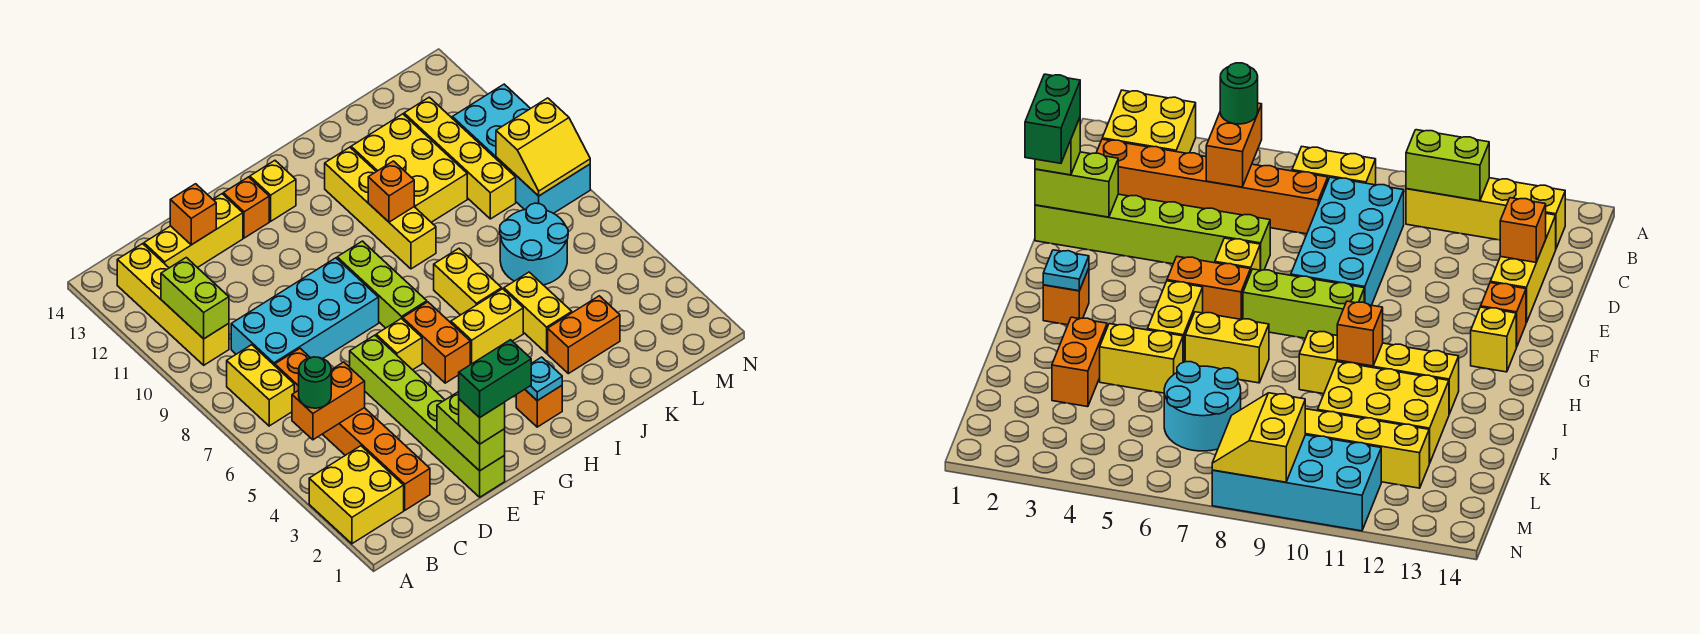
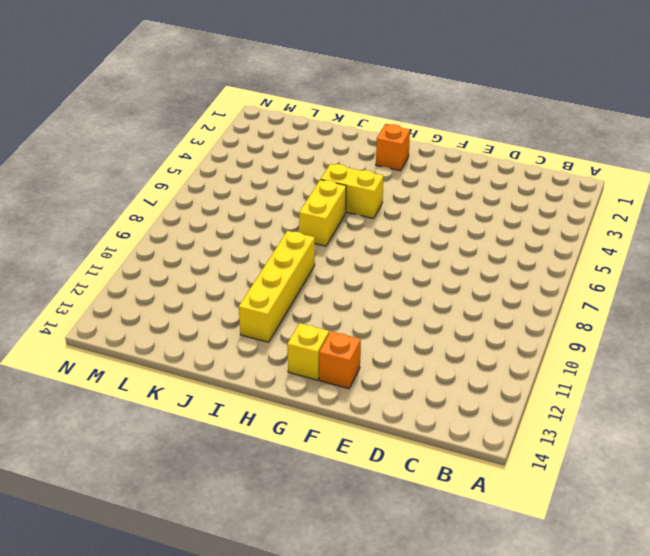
none -> yellow 2x2 brick [309,446,404,544]
none -> yellow 1x2 brick [227,345,294,426]
none -> yellow 1x4 brick [117,244,229,365]
none -> orange 1x6 brick [275,348,430,510]

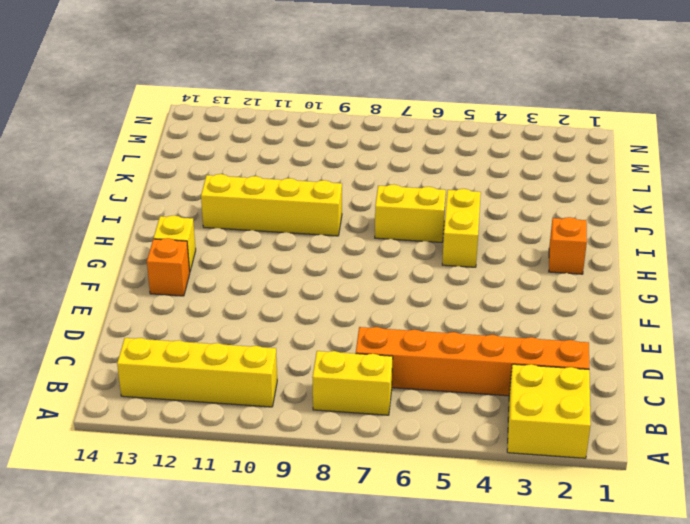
none -> cyan 2x4 brick [231,258,379,366]
none -> yellow 1x3 brick [144,194,243,268]
none -> lime 1x6 brick [350,335,505,497]
none -> yellow 1x1 brick [376,318,422,370]

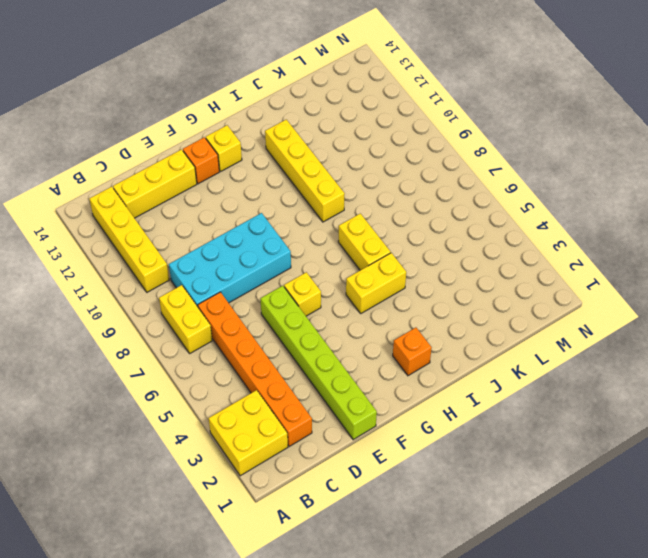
none -> orange 1x2 brick [403,302,470,383]
none -> lime 1x3 brick [337,241,427,328]
none -> orange 1x2 brick [548,296,620,374]
none -> yellow 1x2 brick [504,272,572,353]

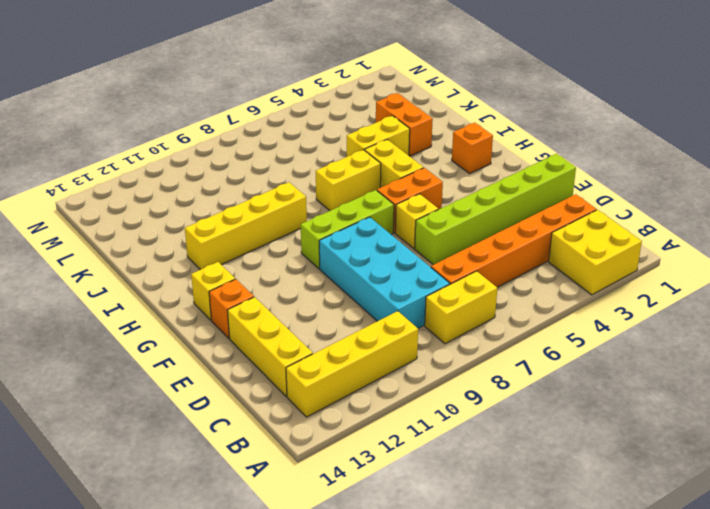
none -> yellow 2x3 brick [351,114,467,222]
none -> cyan 2x2 round brick [500,203,568,285]
none -> yellow 1x4 brick [404,97,516,219]
none -> cyan 2x4 brick [452,84,590,213]

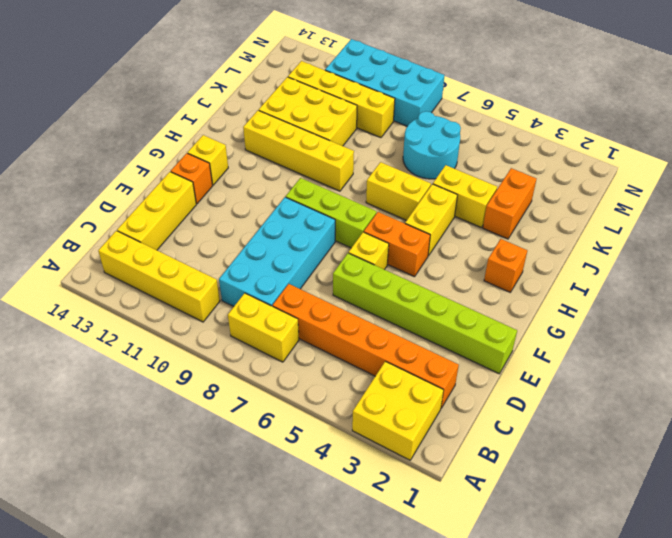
none -> orange 1x2 brick [292,362,365,440]
none -> lime 1x2 brick [161,258,229,339]
none -> orange 1x1 brick [170,184,216,245]
none -> lime 1x2 brick [437,392,505,471]

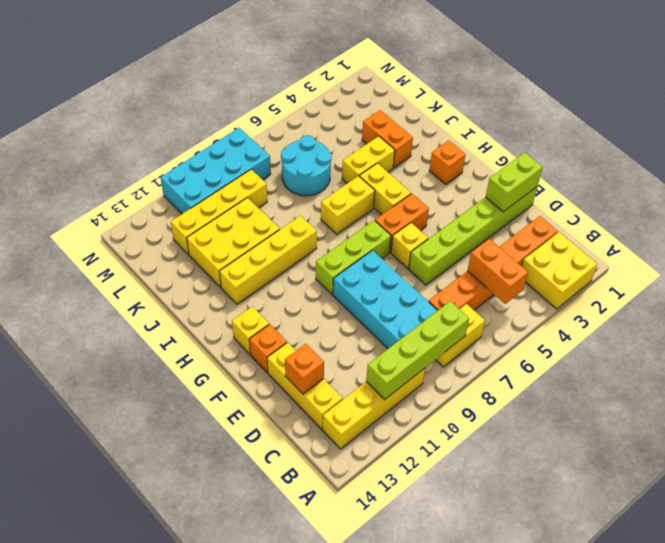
lime 1x4 brick [366,301,469,400] -> lime 1x2 brick [161,258,229,339]
none -> cyan 1x1 plate [525,357,562,401]
none -> orange 1x1 brick [368,161,414,222]
none -> yellow 2x2 slope [496,98,590,196]
none -> green 1x1 round brick [299,357,331,408]

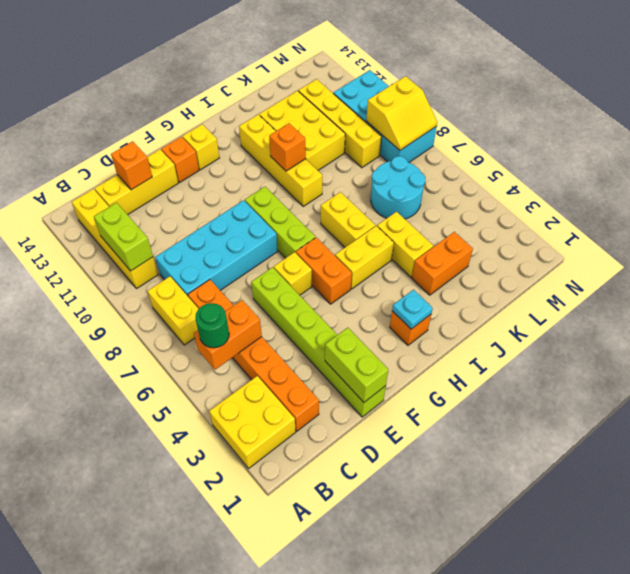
none -> lime 1x1 brick [459,399,505,444]
none -> green 1x2 brick [459,340,531,418]

